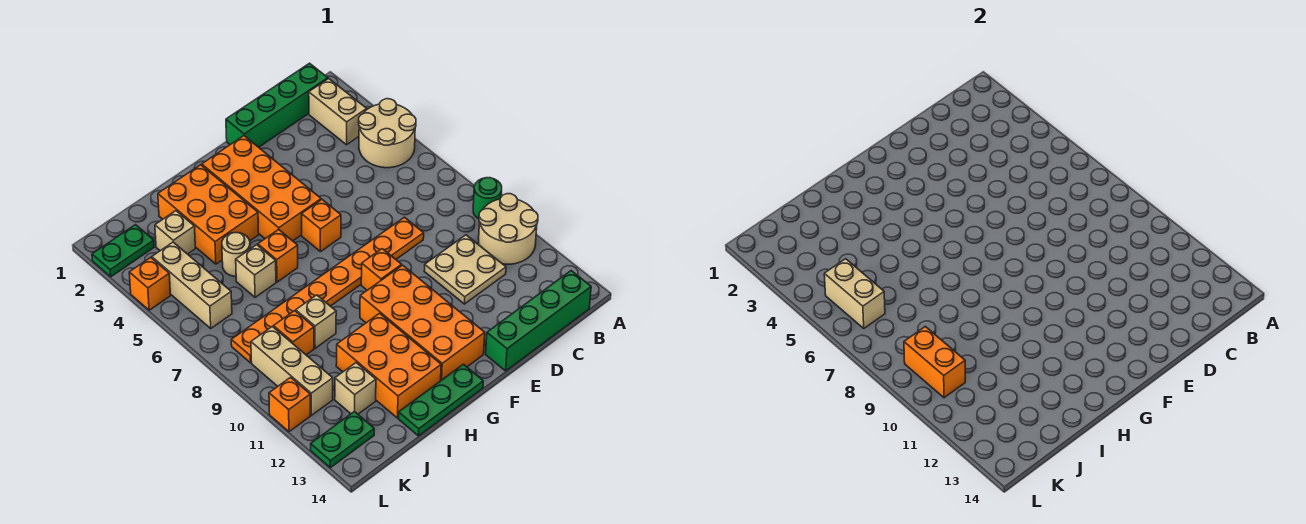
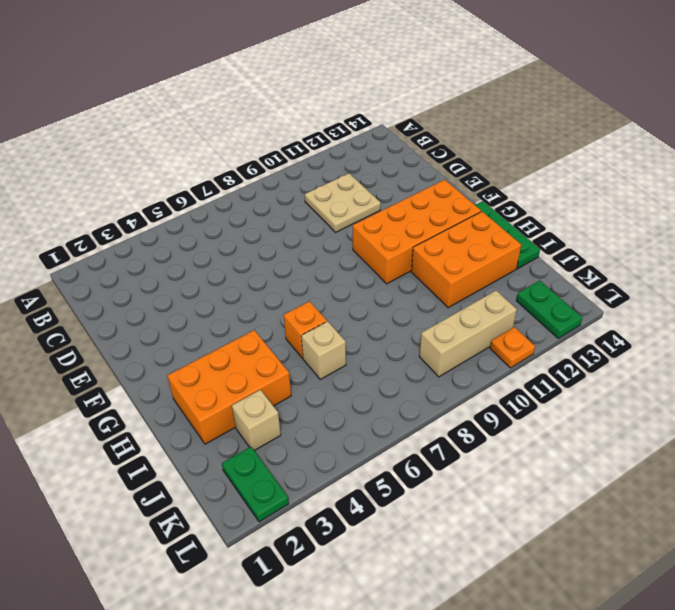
orange 1x1 plate [490,327,535,368] -> orange 1x1 brick [269,377,310,432]
none -> tan 2x2 round brick [359,99,416,168]
none -> green 1x1 round brick [473,178,502,219]
none -> tan 2x2 round brick [479,194,538,264]
none -> green 1x4 brick [226,63,328,147]

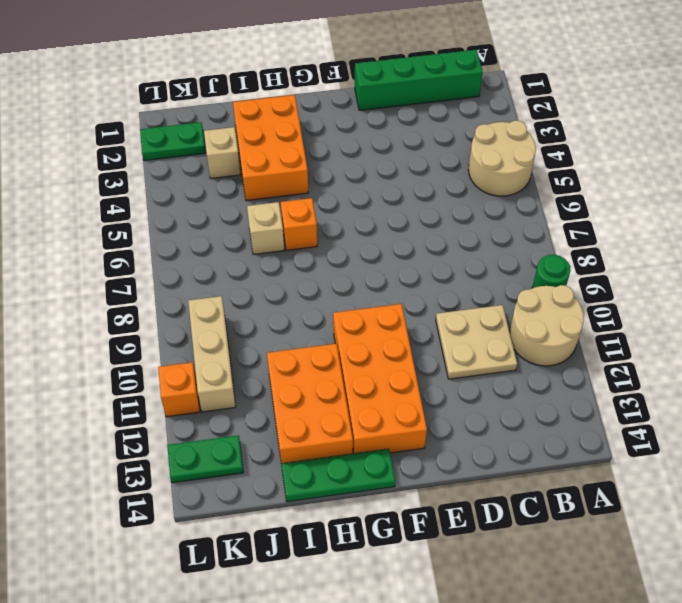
none -> tan 1x2 brick [309,79,367,145]
none -> green 1x4 brick [486,271,591,371]
none -> orange 1x8 plate [231,217,424,363]
none -> orange 2x4 brick [202,136,321,241]

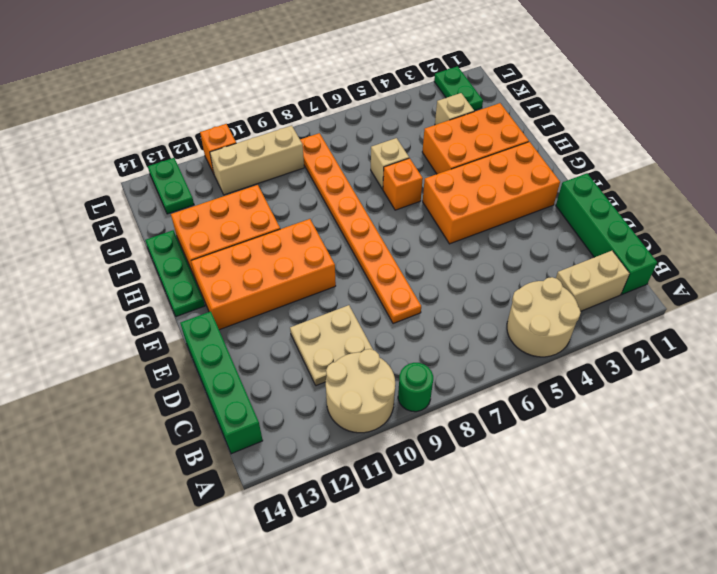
none -> orange 1x1 brick [302,200,341,252]
none -> orange 1x1 brick [361,249,402,290]
none -> tan 1x1 round brick [222,233,250,276]
none -> tan 1x1 brick [296,295,336,348]

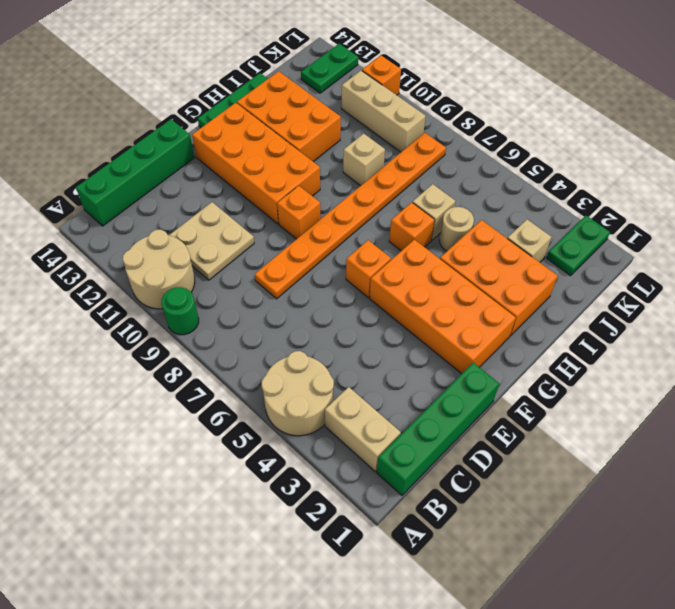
none -> orange 1x1 brick [273,311,314,355]
none -> tan 1x1 brick [335,363,376,414]
none -> tan 1x3 brick [152,242,232,328]
none -> orange 1x1 brick [129,257,171,310]

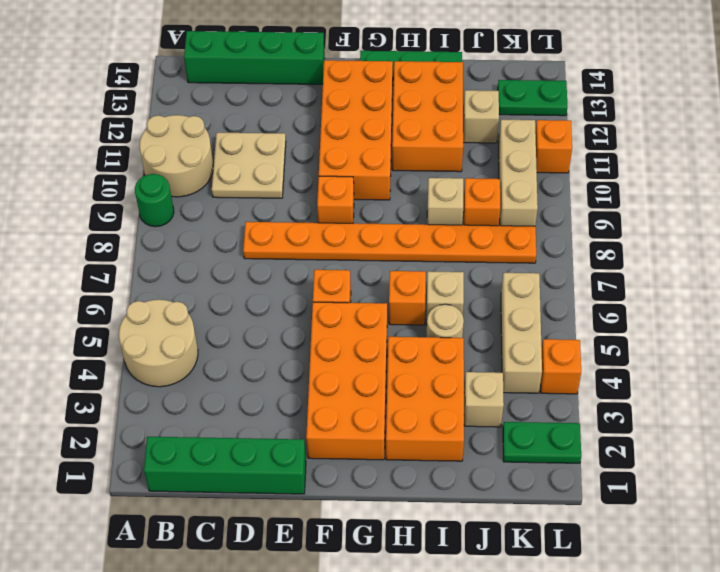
none -> tan 1x2 brick [309,79,367,145]
none -> tan 1x2 brick [824,259,885,328]
none -> orange 1x2 brick [904,326,965,398]

